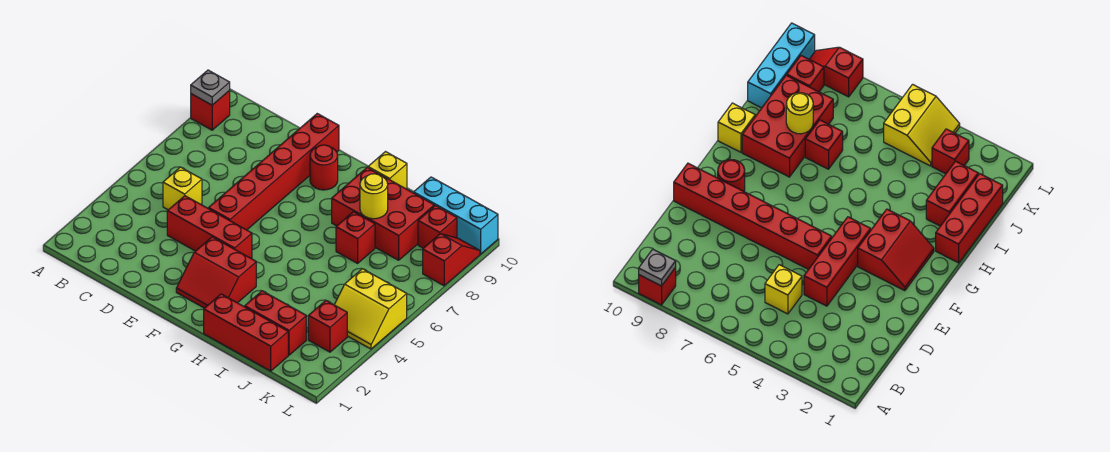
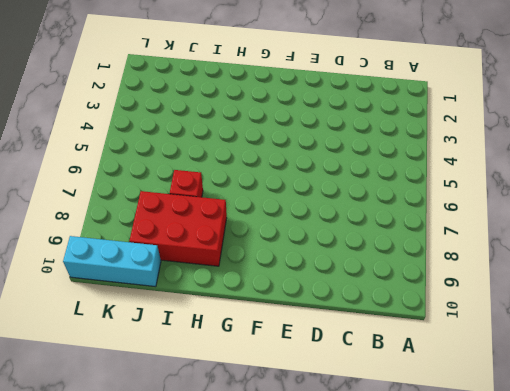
none -> red 1x1 brick [191,91,230,130]
none -> yellow 1x1 brick [163,167,202,210]
none -> red 1x3 brick [167,196,252,258]

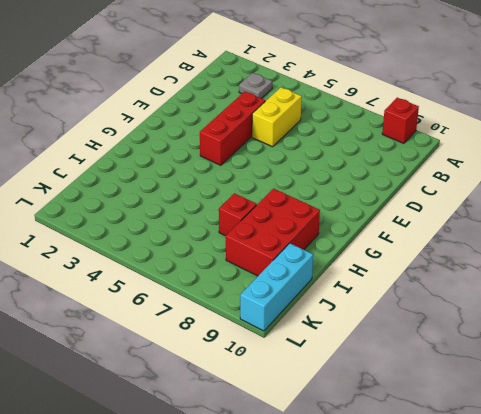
grey 1x1 plate [239,73,272,98] -> grey 1x1 plate moved to [191,70,230,105]
yellow 1x2 brick [252,87,302,147] -> yellow 1x1 brick [163,167,202,210]
none -> red 1x6 brick [208,114,339,230]
none -> red 2x2 slope [176,237,256,308]
none -> red 1x1 round brick [310,145,338,190]

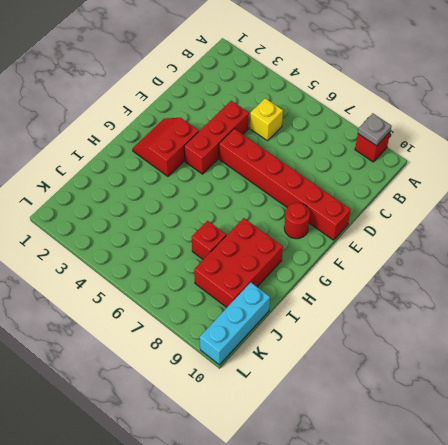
none -> red 1x3 brick [204,294,288,371]
none -> yellow 1x1 brick [368,152,407,189]
none -> red 1x2 brick [245,291,306,355]

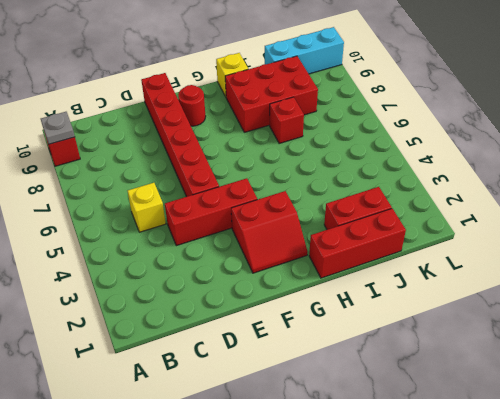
none -> red 1x1 brick [308,301,347,352]
none -> yellow 2x2 slope [334,269,407,349]
none -> red 1x1 brick [418,206,457,248]

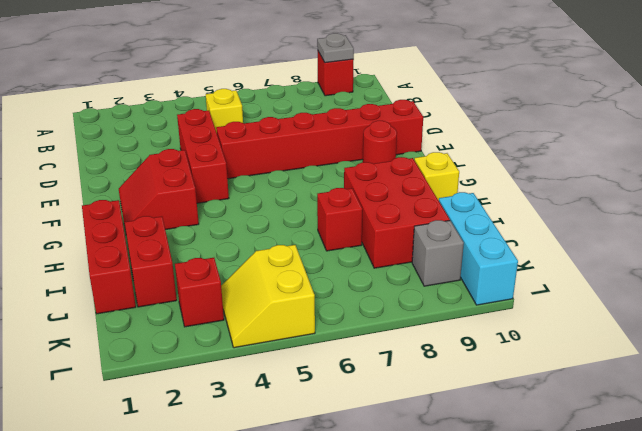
grey 1x1 brick [412,220,464,286] -> red 1x1 brick [418,206,457,248]
none -> red 1x2 slope [423,234,480,286]
none -> yellow 1x1 round brick [360,174,388,219]

